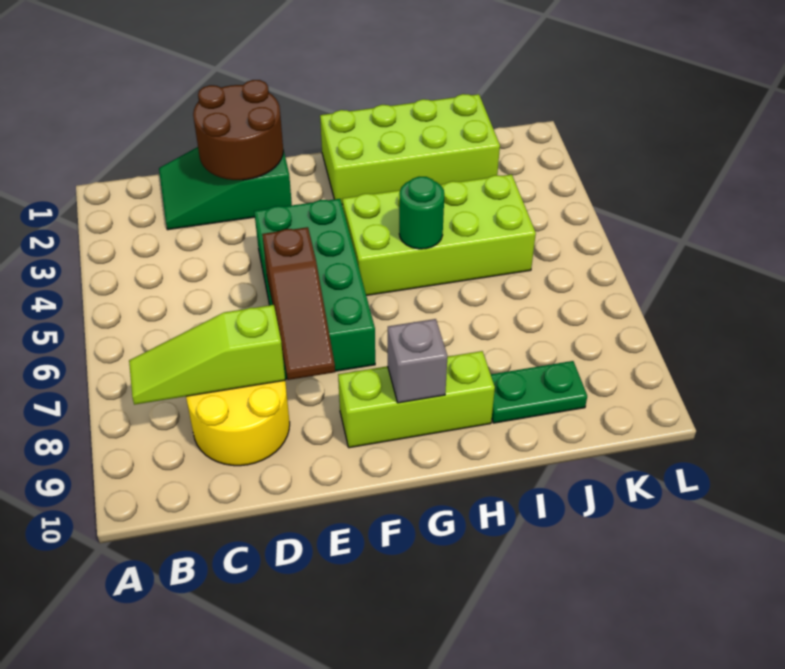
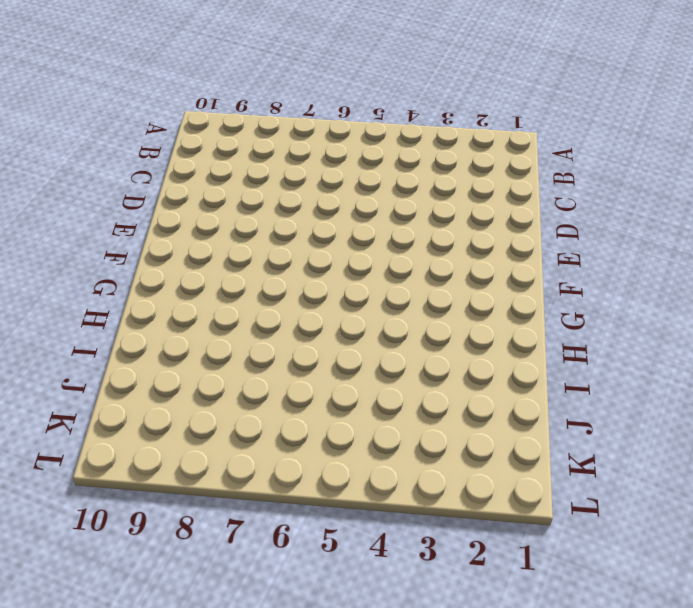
none -> green 2x3 slope [159,147,292,230]
none -> yellow 2x2 round brick [186,381,290,466]
none -> green 2x4 brick [254,199,375,379]

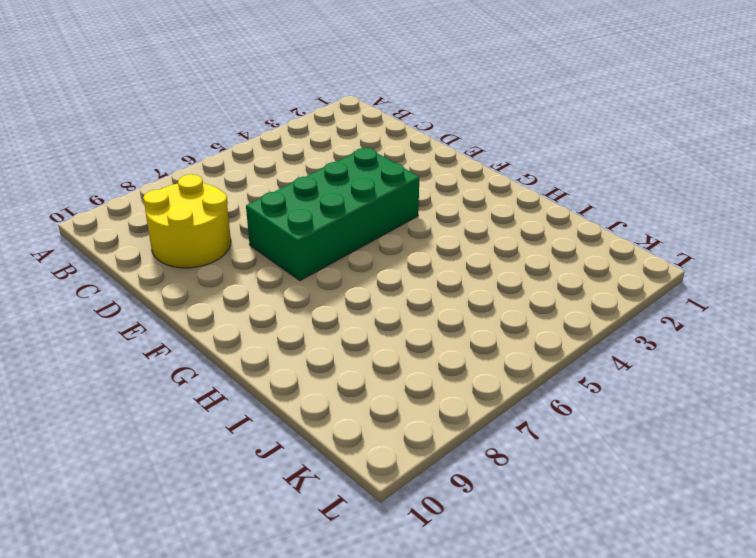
none -> green 2x3 slope [159,147,292,230]
none -> lime 1x3 brick [338,351,495,448]
none -> lime 2x4 brick [320,94,500,205]

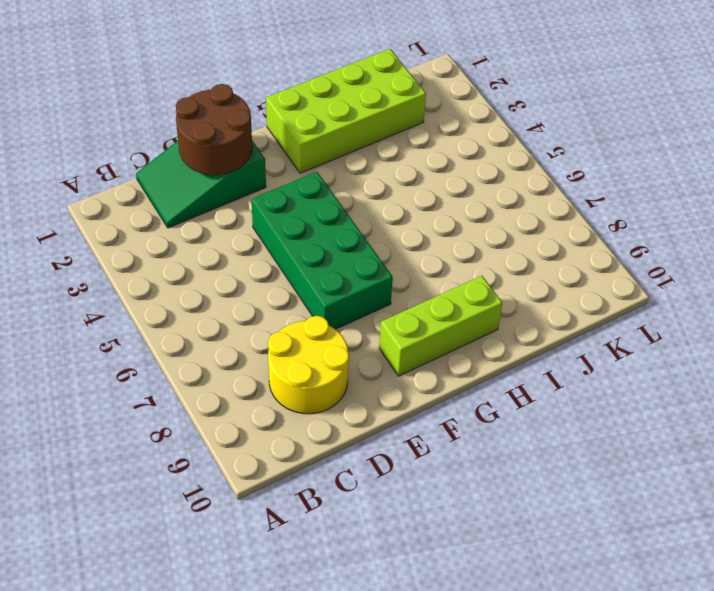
none -> lime 2x4 brick [343,174,536,296]
none -> green 1x2 plate [491,361,587,423]
none -> lime 1x3 slope [129,305,285,405]

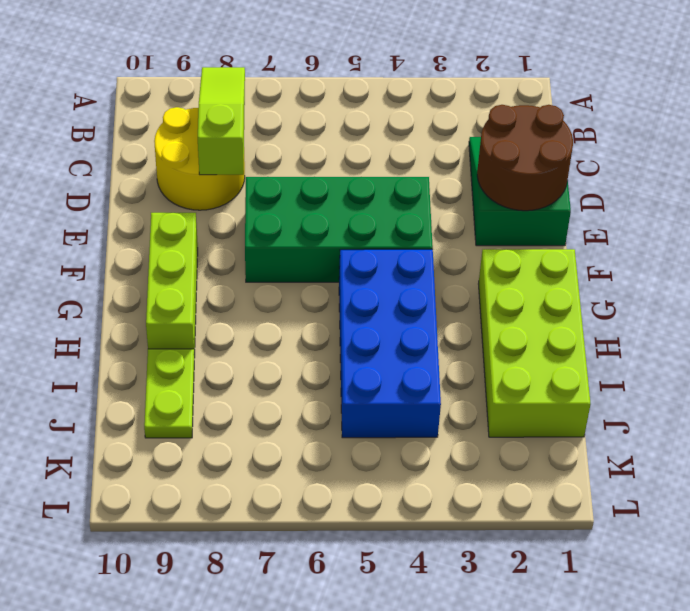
blue 2x4 brick [339,249,441,438] -> lime 2x4 brick [343,174,536,296]
lime 1x2 plate [144,349,194,438] -> green 1x2 plate [491,361,587,423]
none -> brown 1x3 slope [262,227,335,380]
none -> grey 1x1 brick [388,319,448,403]
none -> green 1x1 round brick [399,177,444,249]

